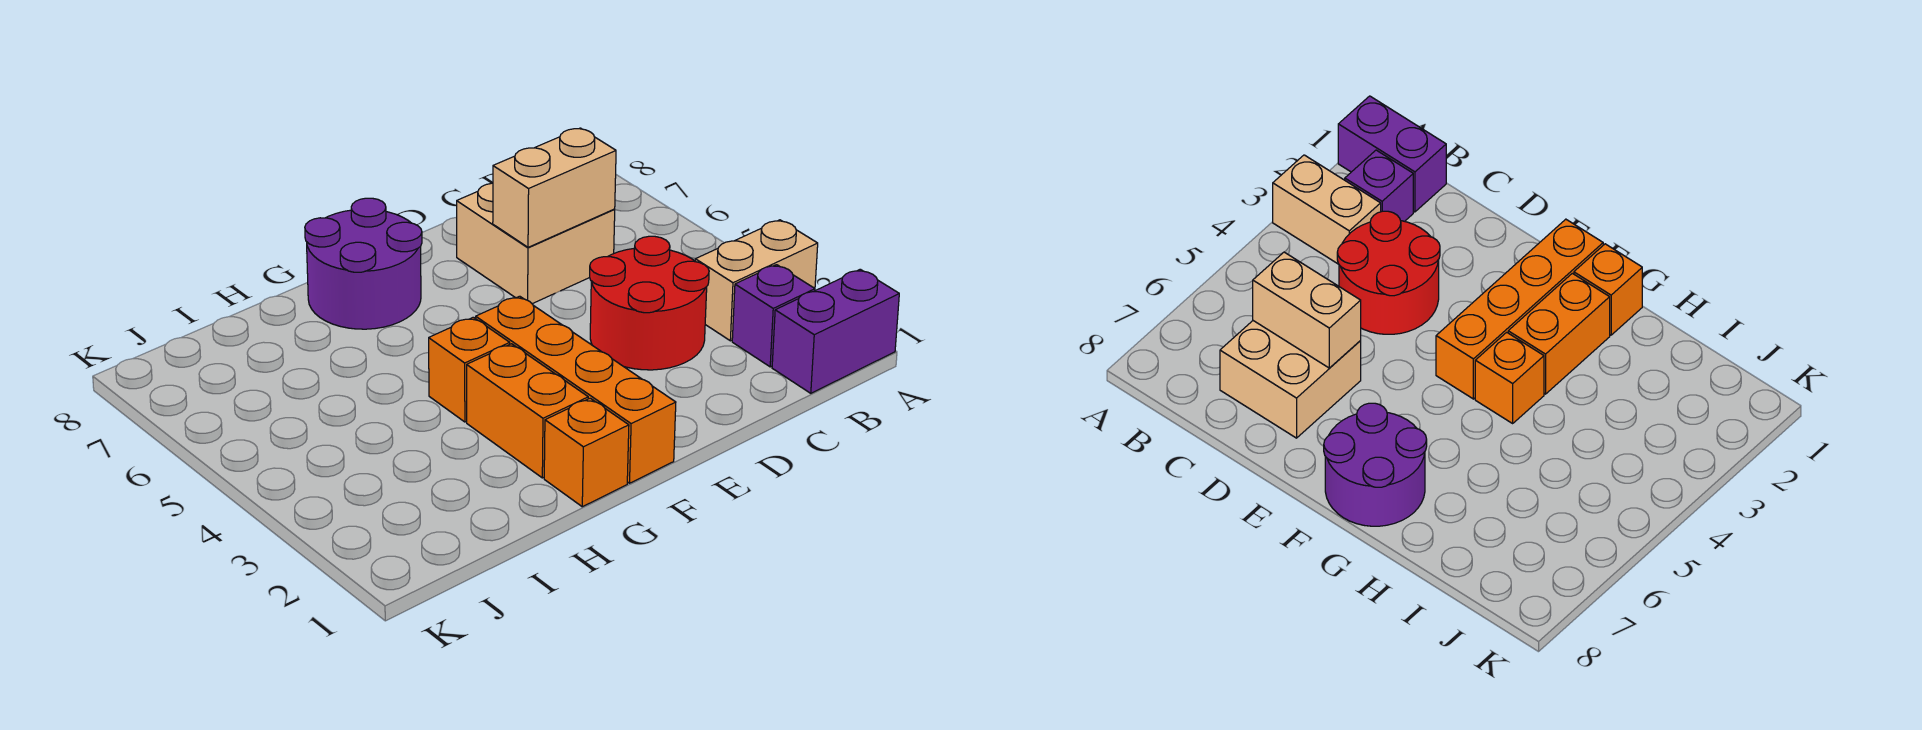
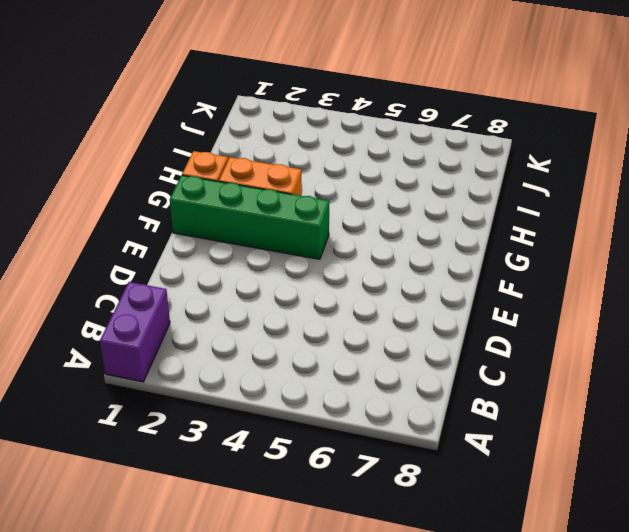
green 1x4 brick [170,175,329,259] -> orange 1x4 brick [476,296,676,483]
none -> tan 1x2 brick [695,220,818,341]
none -> purple 1x1 brick [732,265,815,367]

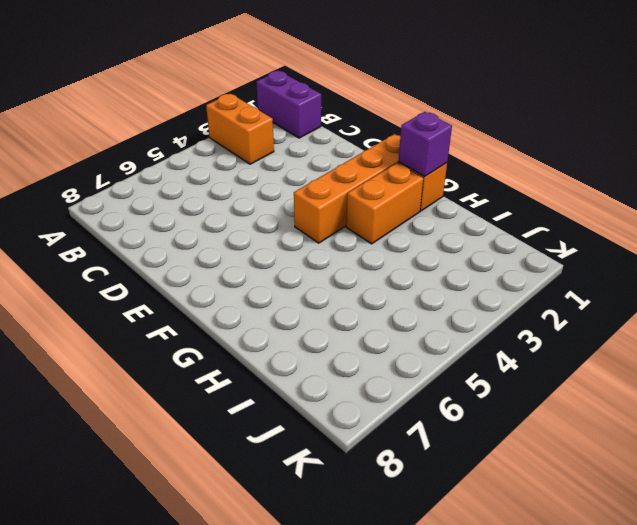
orange 1x2 brick [206,94,274,164] -> tan 1x2 brick [695,220,818,341]
purple 1x1 brick [398,112,452,176] -> purple 1x1 brick moved to [732,265,815,367]
none -> red 2x2 round brick [590,236,709,370]
none -> tan 2x2 brick [457,183,615,304]

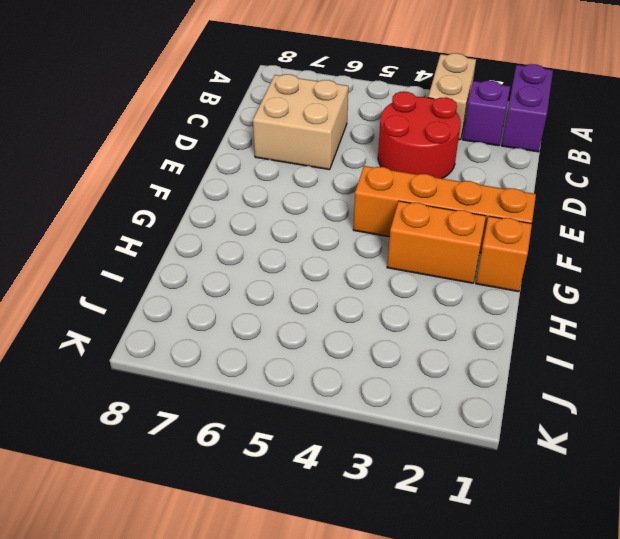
none -> purple 2x2 round brick [305,198,422,329]
none -> orange 1x1 brick [429,317,510,422]

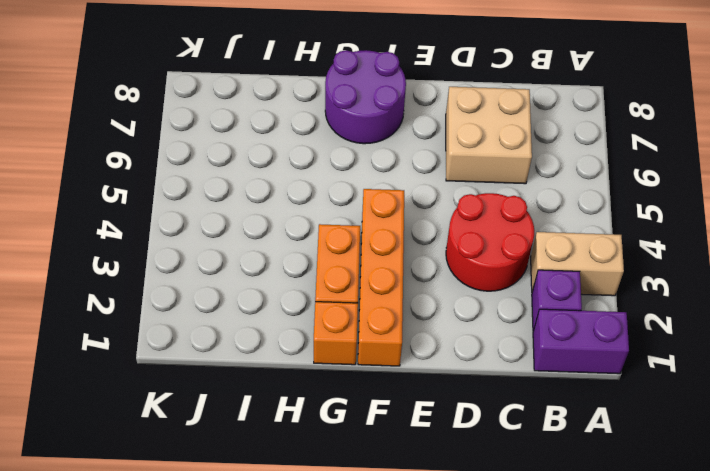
none -> orange 1x1 brick [429,317,510,422]
none -> tan 1x2 brick [493,128,616,247]

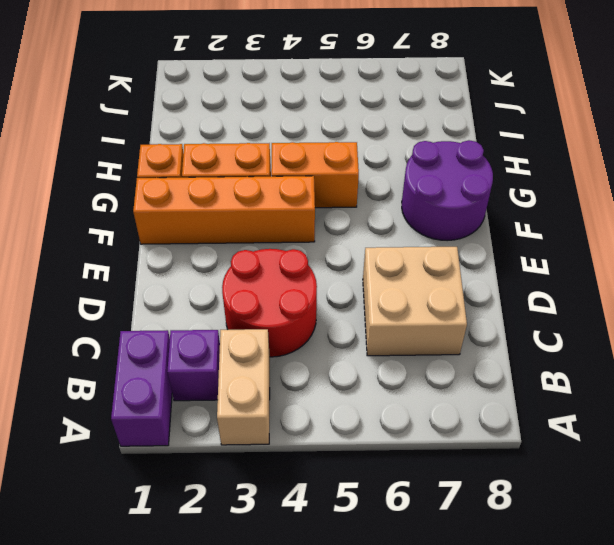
orange 1x2 brick [271,142,359,208] -> orange 1x1 brick [429,317,510,422]
none -> tan 1x2 brick [493,128,616,247]

